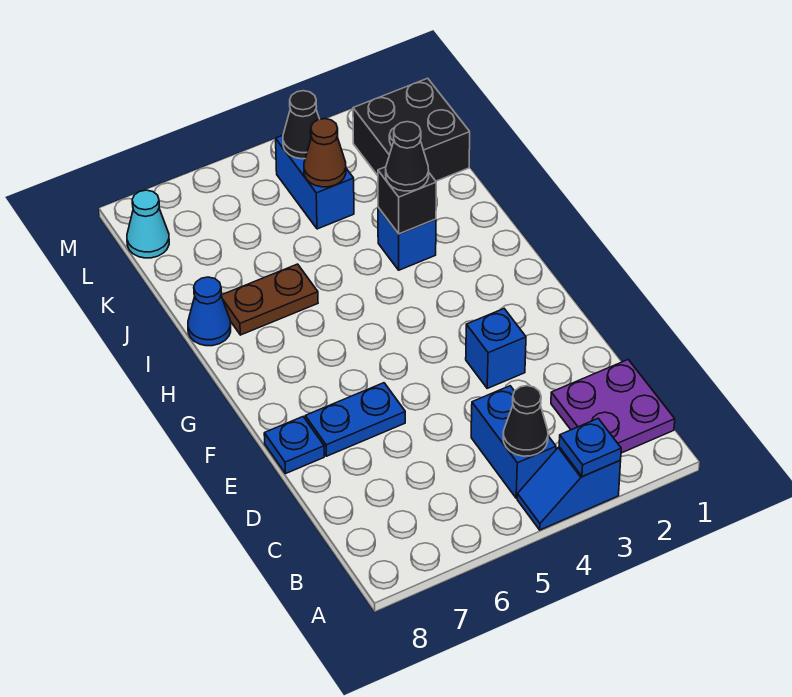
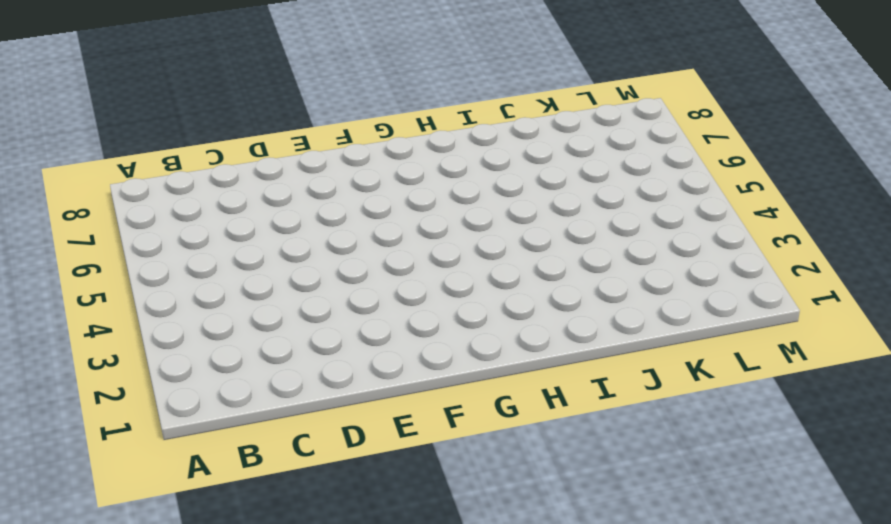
none -> blue 1x2 slope [517,447,621,530]
none -> purple 2x2 plate [551,360,675,453]
none -> blue 1x2 brick [471,386,556,498]

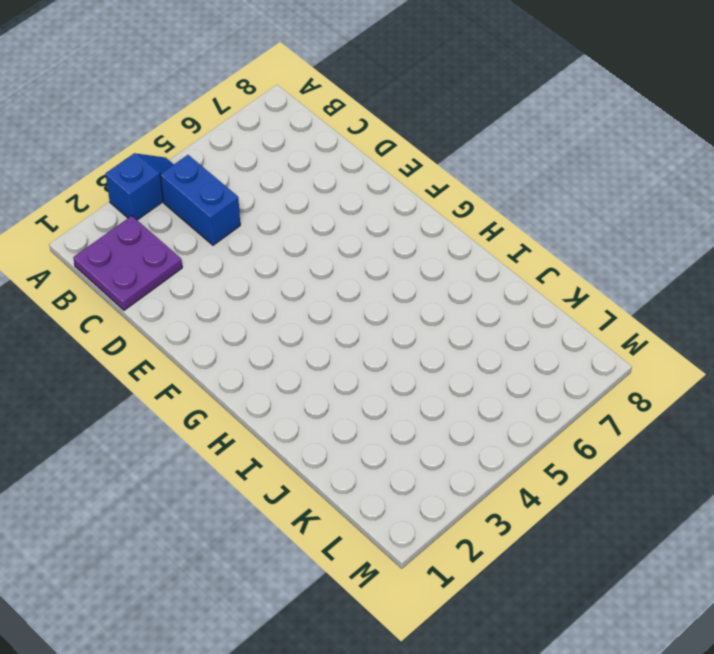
none -> blue 1x1 brick [466,309,526,388]
none -> blue 1x2 plate [305,383,405,456]
none -> blue 1x1 plate [264,417,324,474]

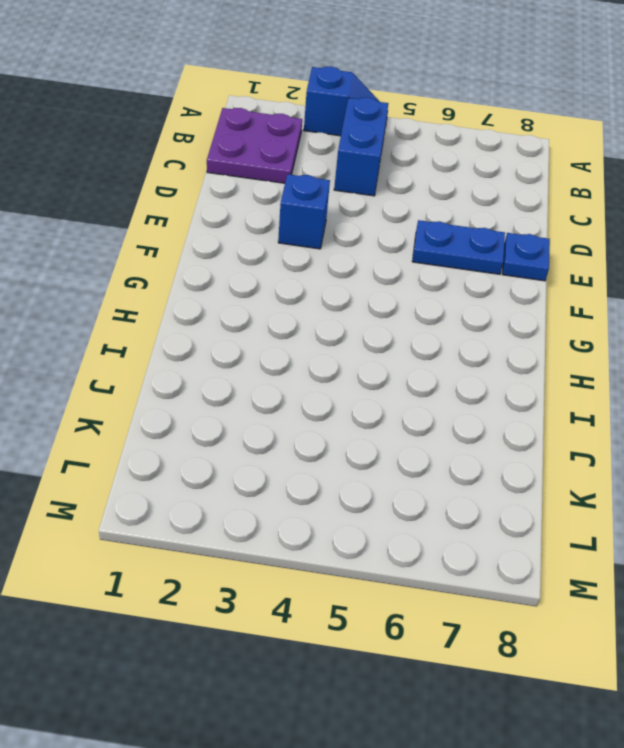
none -> blue 1x1 brick [378,207,436,270]
none -> brown 1x2 plate [221,264,318,335]
none -> blue 1x1 cone [188,277,231,346]

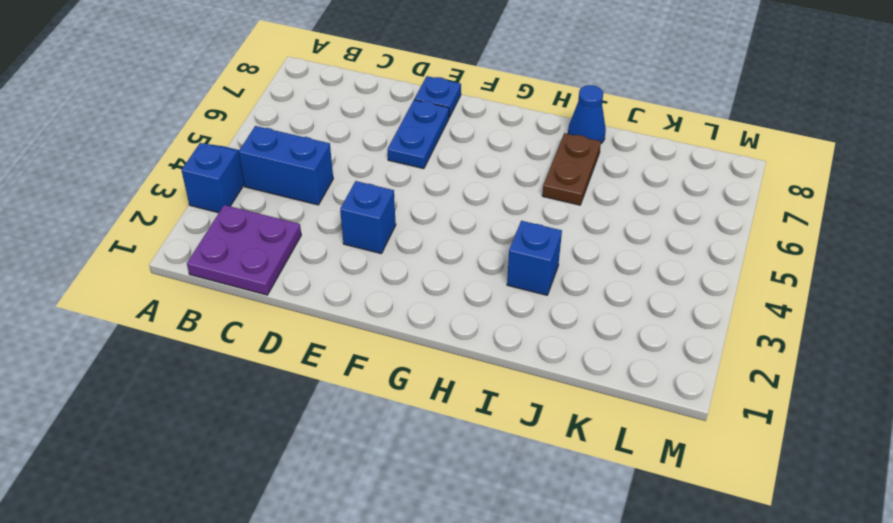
none -> black 2x2 brick [353,78,470,181]
none -> blue 1x2 brick [276,135,354,229]
none -> cyan 1x1 cone [127,190,169,258]

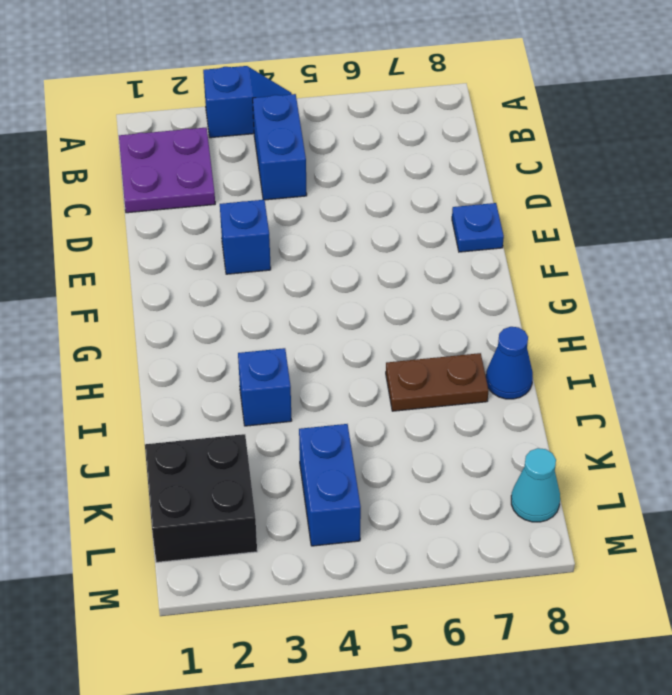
none -> blue 1x2 plate [305,383,405,456]
none -> blue 1x1 plate [559,419,621,476]
none -> black 1x1 cone [503,386,548,456]

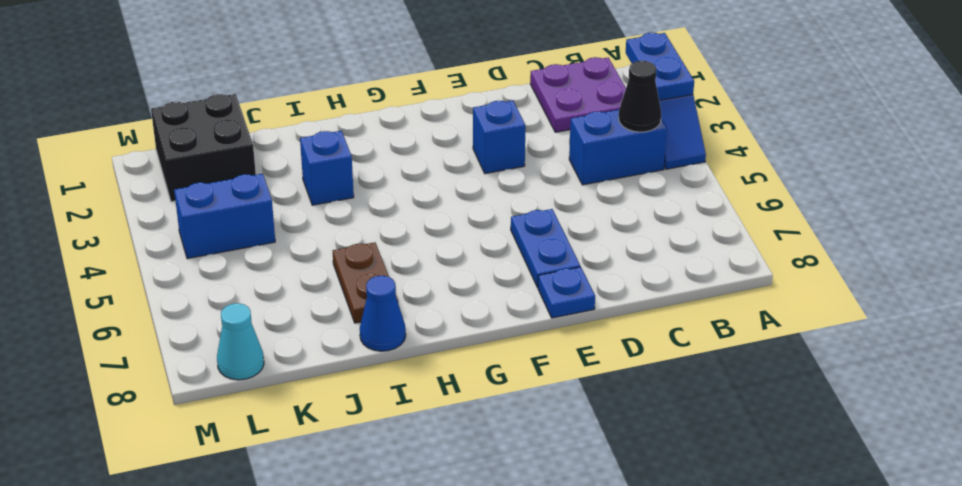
blue 1x2 plate [626,33,694,101] -> blue 1x1 plate [559,419,621,476]
none -> black 1x1 brick [378,167,436,234]
none -> brown 1x1 cone [304,119,346,187]
none -> black 1x1 cone [283,91,319,159]

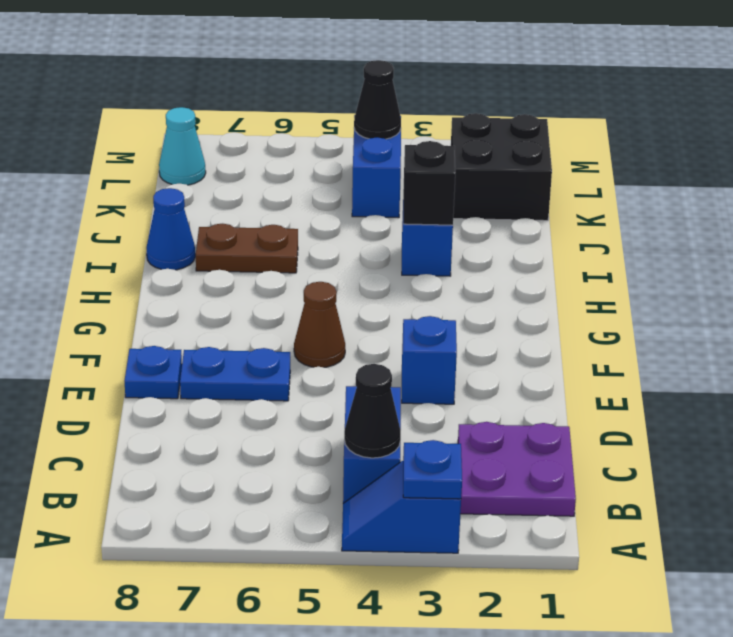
brown 1x1 cone [294,282,345,367] -> brown 1x1 cone moved to [304,119,346,187]
none -> black 1x1 cone [386,122,429,191]

